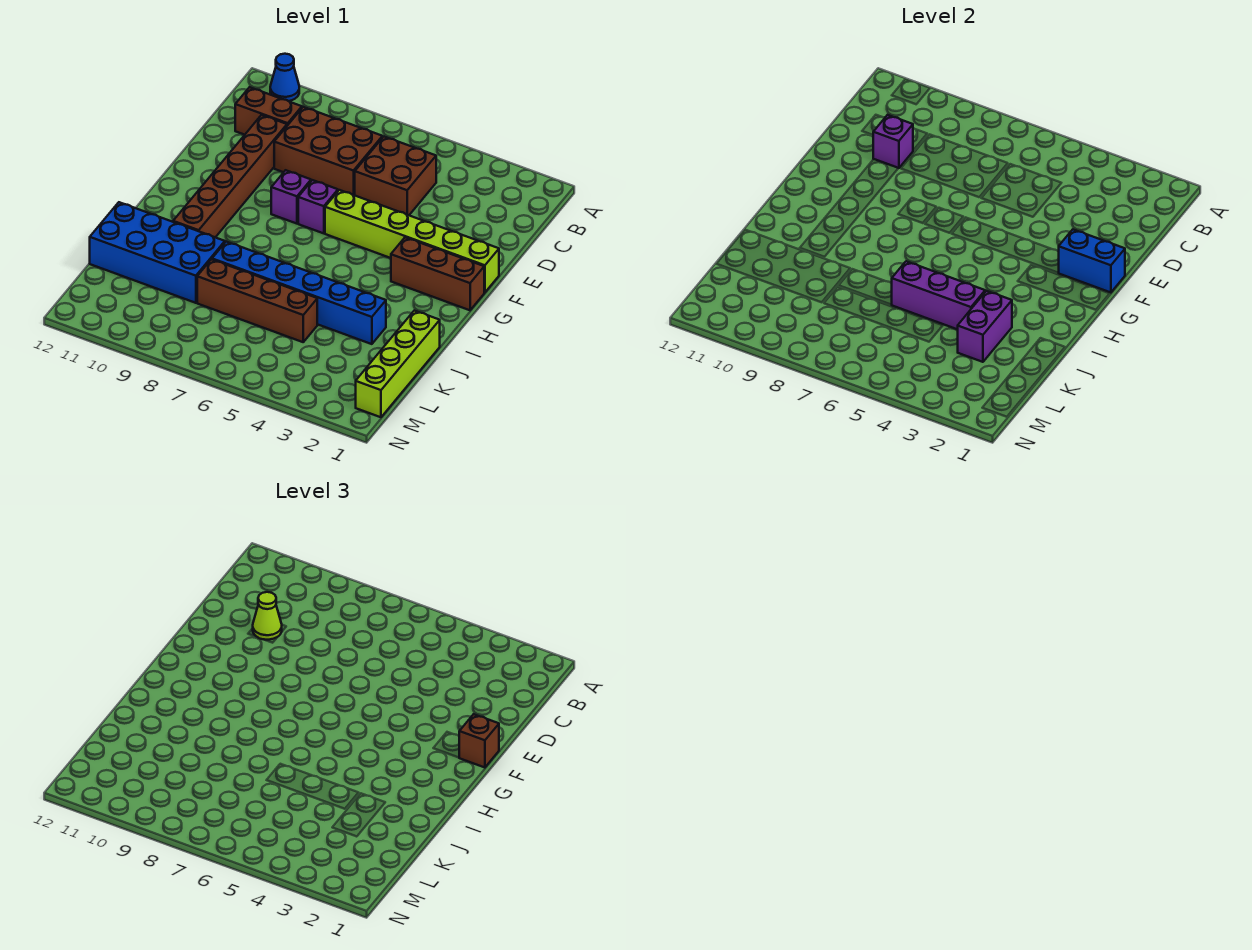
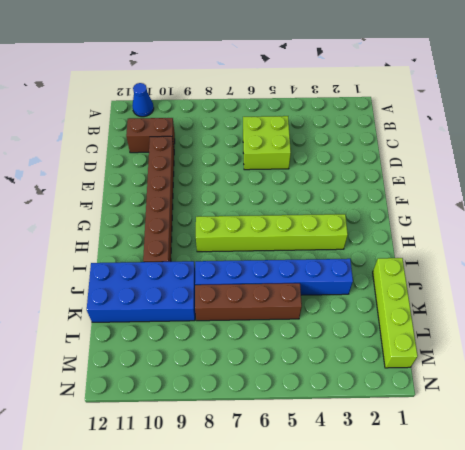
lime 2x2 brick [243,116,291,170] -> brown 2x2 brick [355,137,436,215]
lime 1x6 brick [196,214,348,252] -> lime 1x6 brick moved to [325,190,499,293]
none -> brown 2x3 brick [274,107,382,195]
none -> purple 1x1 brick [298,180,338,233]
none -> purple 1x1 brick [271,170,311,224]

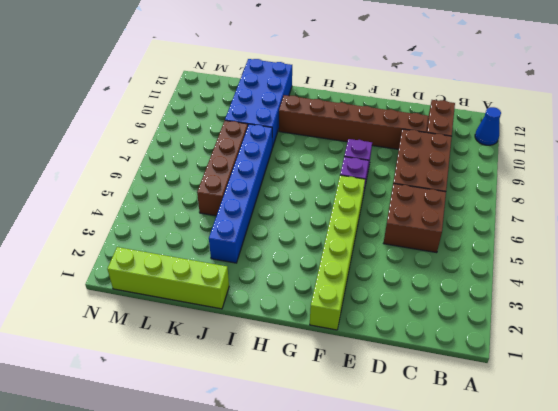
none -> brown 1x3 brick [391,237,484,310]
none -> purple 1x1 brick [873,115,913,168]
none -> blue 1x2 brick [1059,230,1125,293]

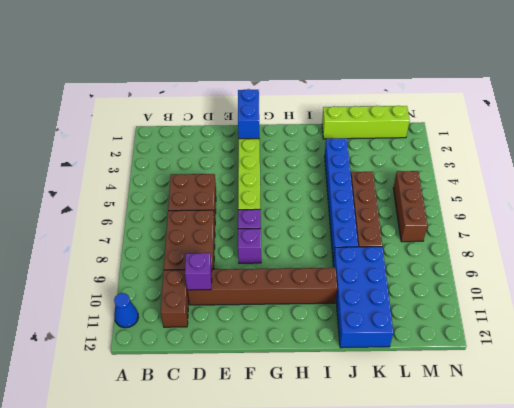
brown 1x3 brick [393,171,428,242] -> brown 1x3 brick moved to [391,237,484,310]
none -> purple 1x2 brick [958,291,1012,362]
none -> purple 1x3 brick [892,261,985,329]
none -> lime 1x1 cone [253,592,282,640]

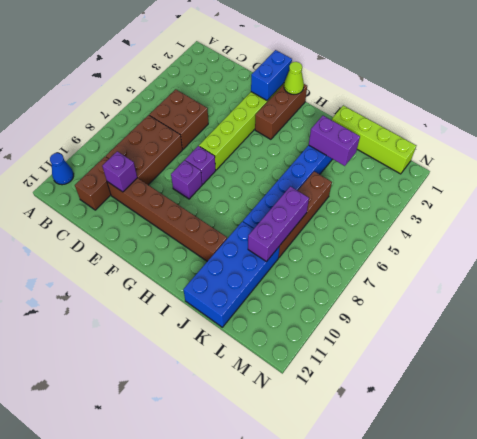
lime 1x1 cone [284,62,304,94] -> lime 1x1 cone moved to [253,592,282,640]
purple 1x3 brick [248,186,309,262] -> purple 1x3 brick moved to [892,261,985,329]
none -> brown 1x1 brick [459,714,499,768]

